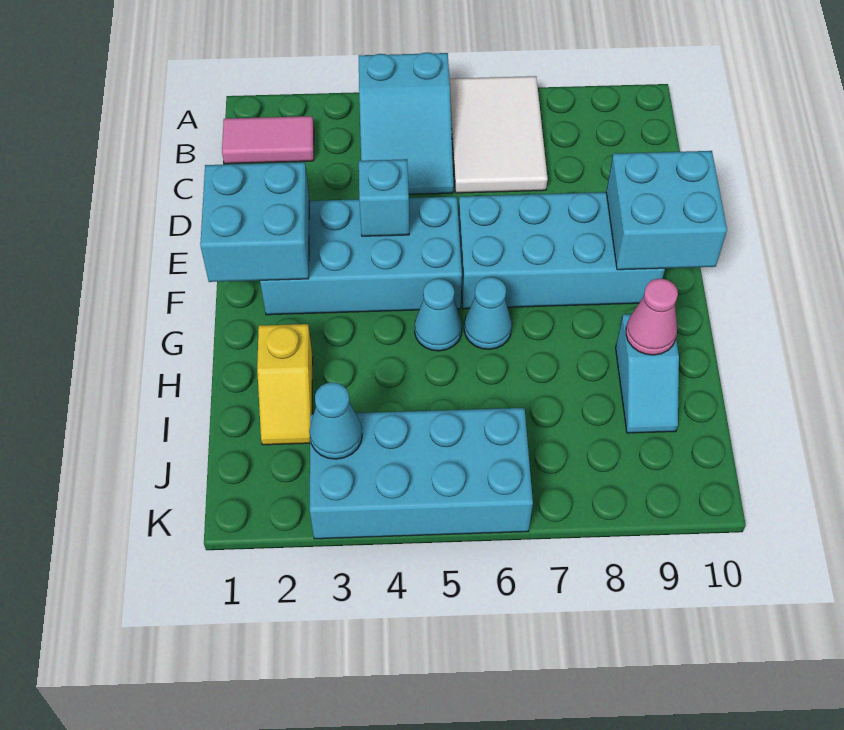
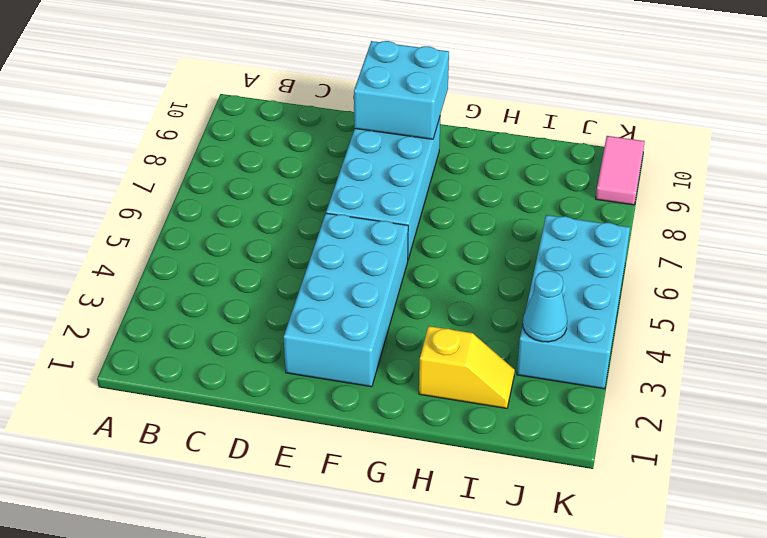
pink 1x2 tile [596,136,645,205] -> pink 1x2 tile moved to [222,116,314,164]
none -> cyan 2x3 slope [359,52,453,194]
none -> white 2x3 tile [449,76,548,193]
none -> cyan 1x1 cone [415,279,462,351]

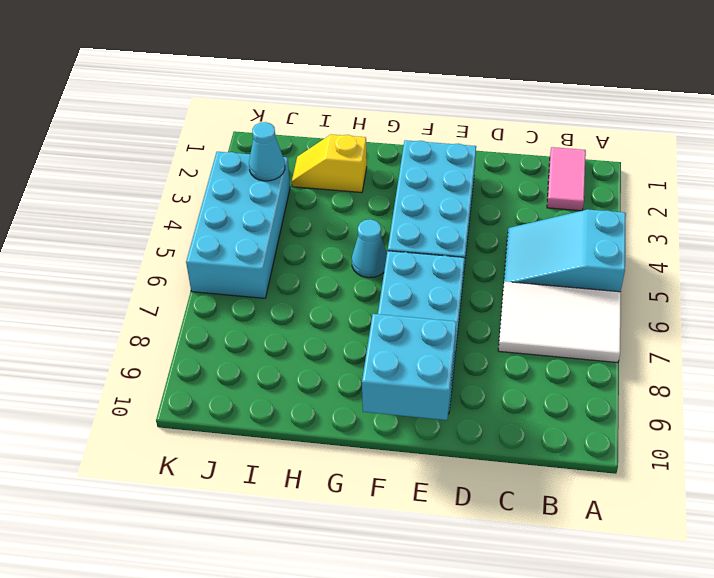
none -> cyan 1x1 cone [464,277,512,349]
none -> cyan 1x2 slope [616,314,679,433]
none -> cyan 2x2 brick [200,162,309,282]

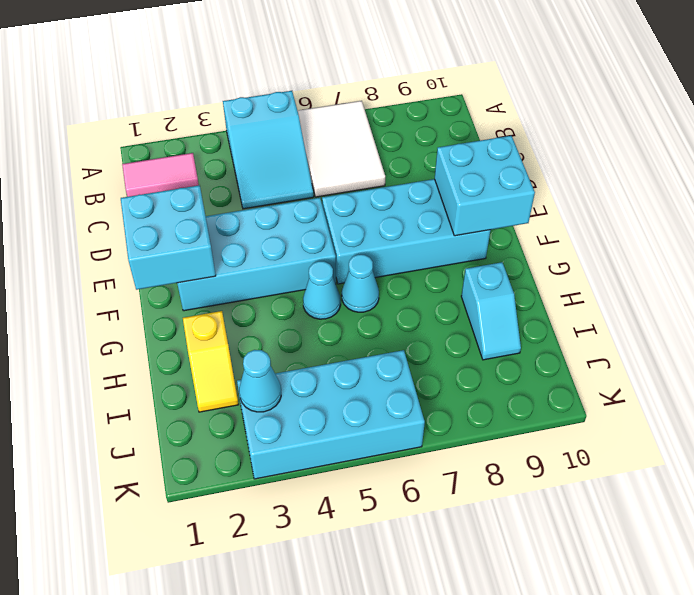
none -> cyan 1x1 brick [359,159,409,236]
none -> pink 1x1 cone [626,279,678,355]

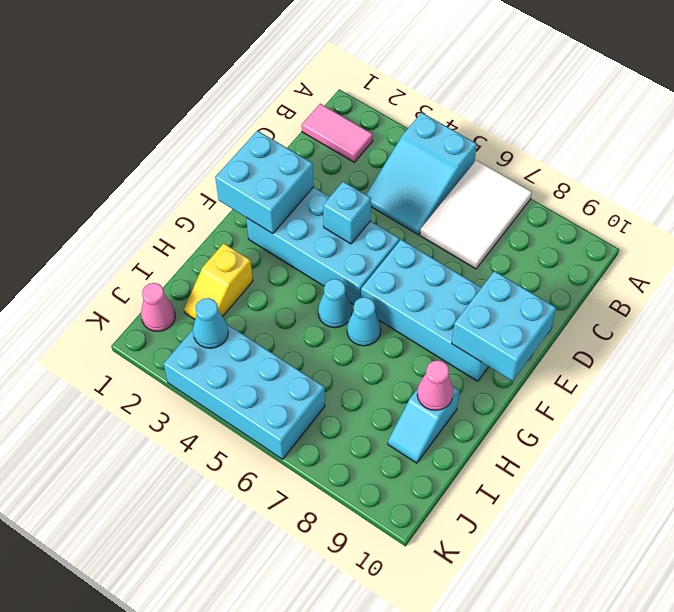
pink 1x1 cone [141,283,175,332] -> none

